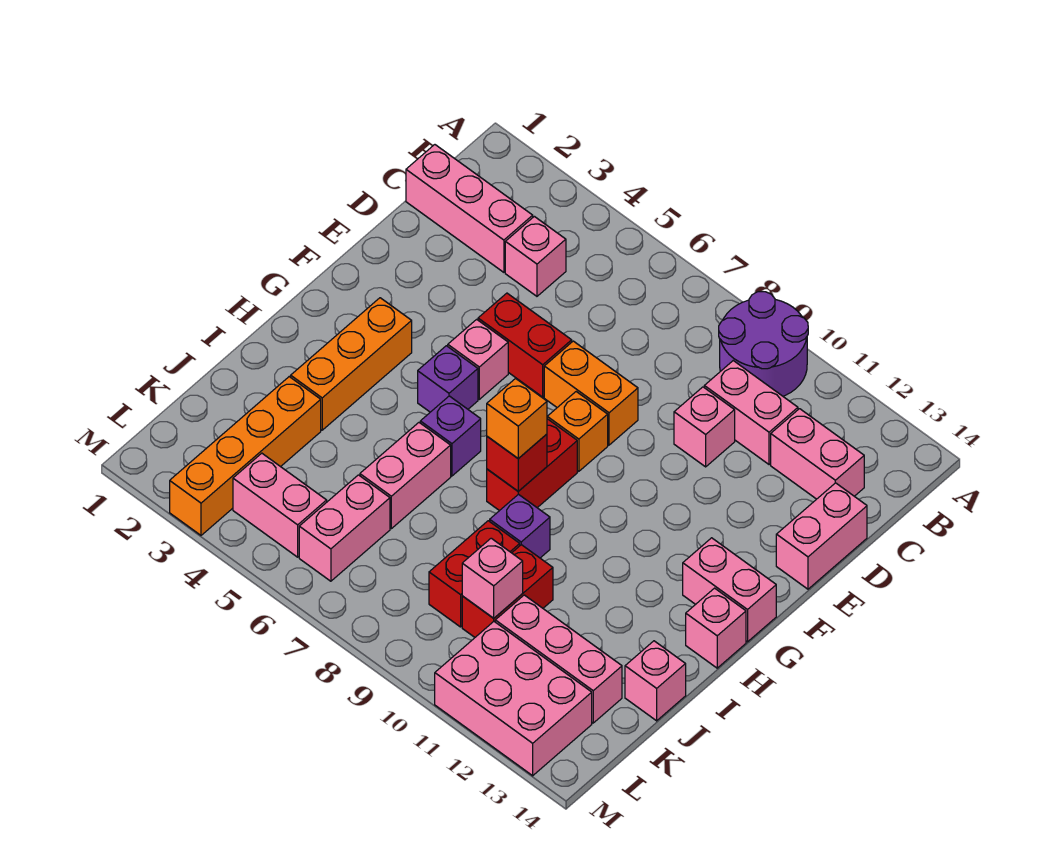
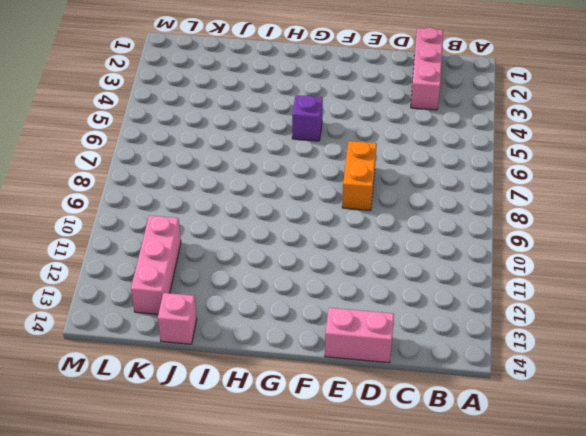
none -> purple 2x2 round brick [719,292,808,396]
none -> pink 1x1 brick [505,216,566,296]
none -> pink 1x2 brick [704,361,798,465]
none -> pink 1x2 brick [771,409,864,499]

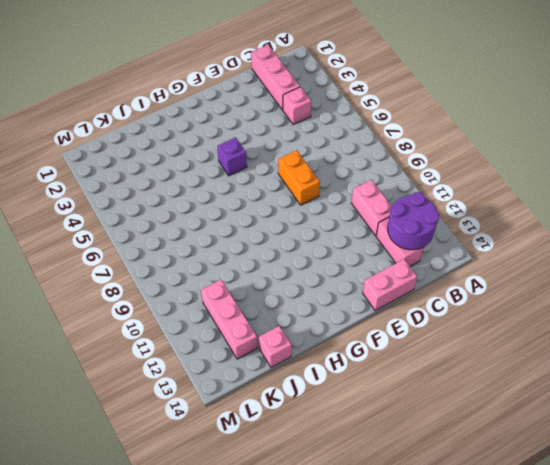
purple 2x2 round brick [388,192,439,250] -> purple 2x2 round brick moved to [719,292,808,396]
none -> pink 1x1 brick [674,387,735,467]
none -> red 1x2 brick [478,293,572,397]
none -> pink 1x1 brick [448,319,508,399]
none -> orange 1x1 brick [547,392,608,471]

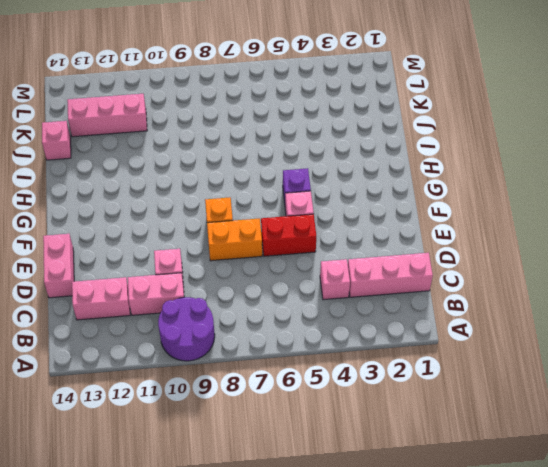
none -> orange 1x3 brick [291,298,412,430]
none -> red 1x2 brick [487,419,577,511]
none -> pink 1x2 brick [683,538,776,642]
none -> purple 1x1 brick [420,396,481,476]

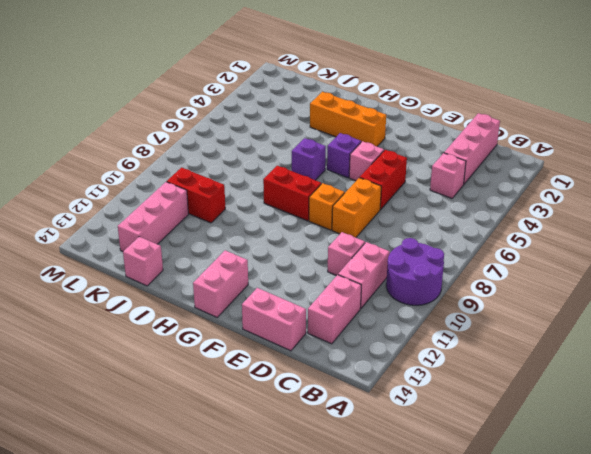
none -> pink 1x1 brick [686,588,746,668]
none -> pink 1x2 brick [360,423,451,529]
none -> purple 1x1 brick [490,494,550,558]
none -> orange 1x4 brick [170,377,321,535]

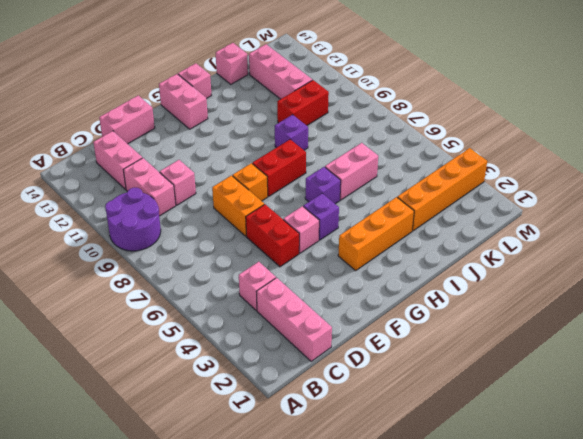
none -> red 1x2 brick [429,521,520,627]
none -> pink 1x2 brick [299,475,390,581]
none -> pink 1x2 brick [233,453,327,557]
none -> pink 2x3 brick [435,622,592,776]

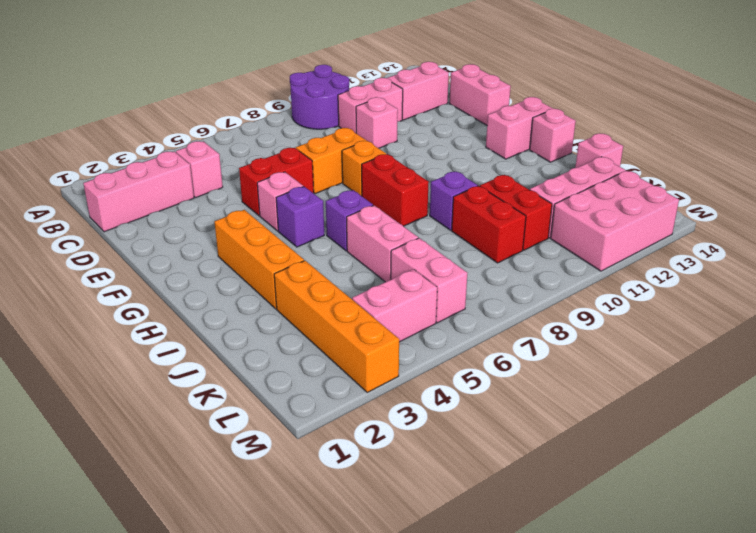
none -> red 1x1 brick [487,434,547,491]
none -> pink 1x1 brick [462,538,523,618]
none -> orange 1x1 brick [487,379,547,459]

